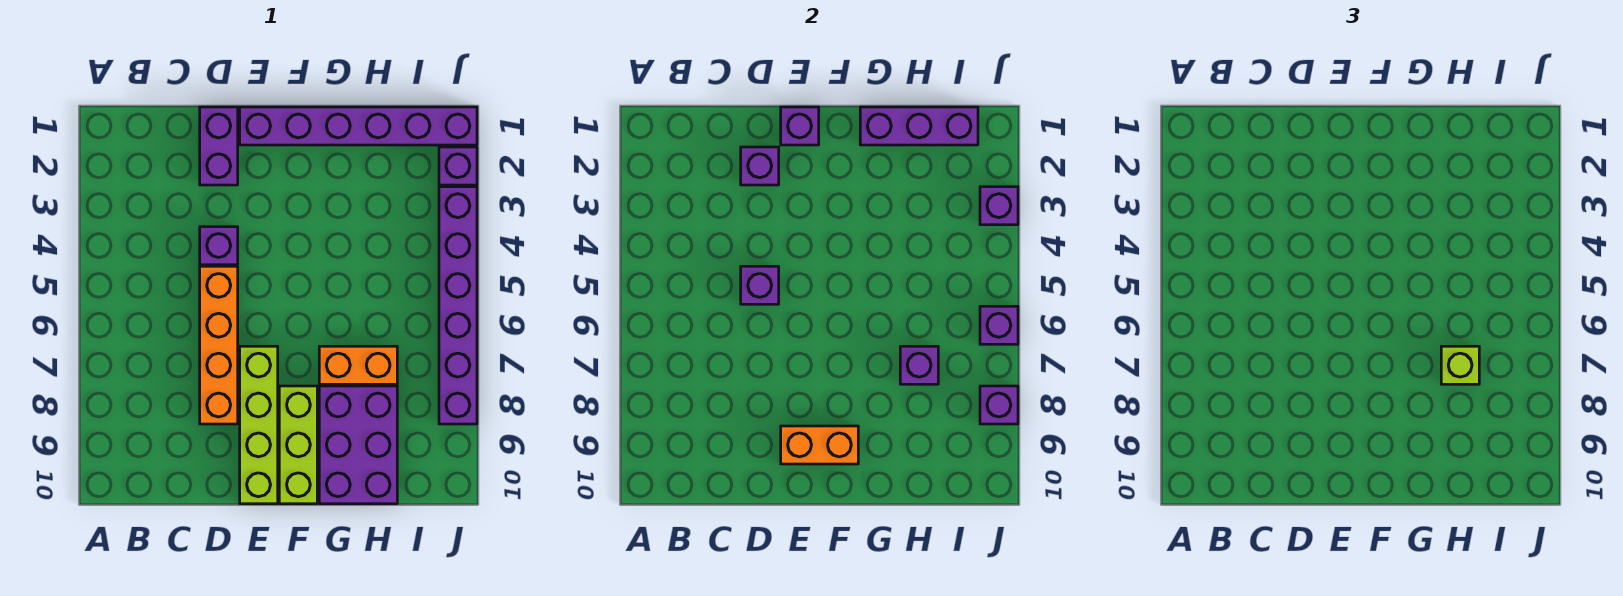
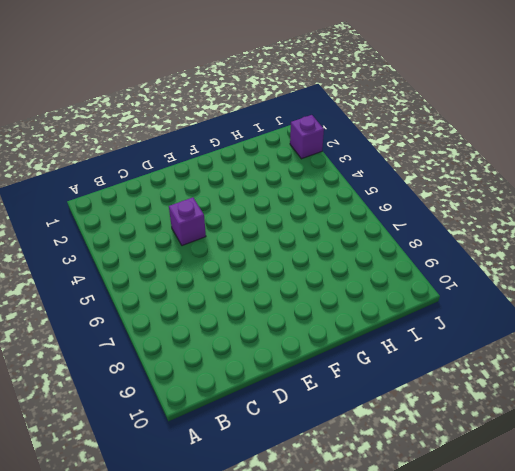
none -> purple 1x2 brick [200,107,238,185]
none -> orange 1x4 brick [200,266,238,424]
none -> purple 1x6 brick [240,107,477,145]

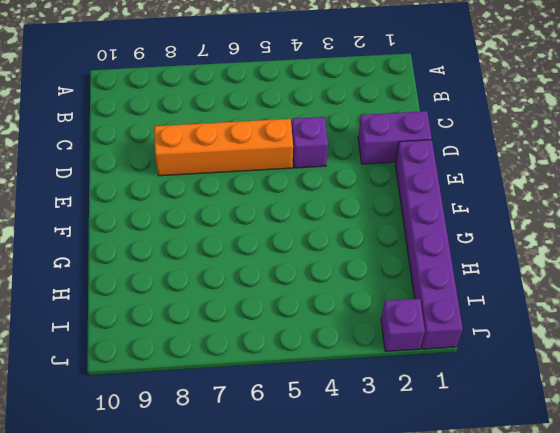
none -> lime 1x4 brick [240,346,278,504]
none -> lime 1x3 brick [279,386,317,504]
none -> orange 1x2 brick [319,346,397,384]

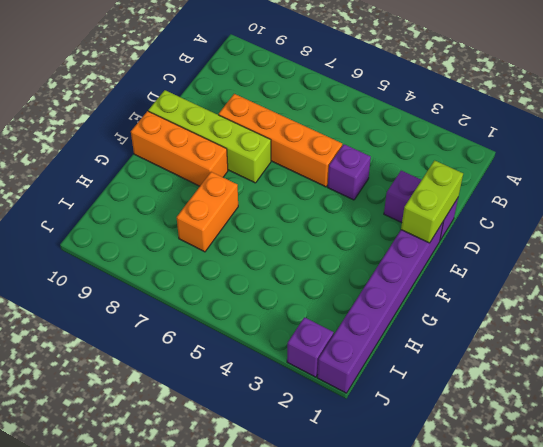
lime 1x2 brick [401,160,463,243] -> purple 1x1 brick [781,107,819,145]
orange 1x3 brick [131,111,228,186] -> lime 1x3 brick [279,386,317,504]
none -> purple 2x3 brick [319,386,397,504]
none -> purple 1x6 brick [439,187,477,424]
none -> purple 1x1 brick [741,147,779,185]

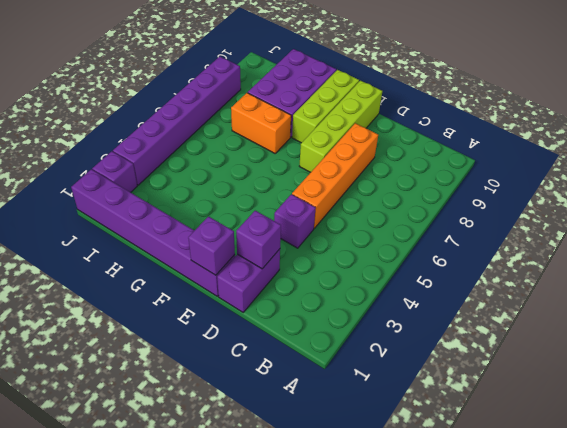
none -> purple 1x1 brick [741,266,779,304]
none -> orange 1x2 brick [781,426,858,464]
none -> purple 1x3 brick [860,107,978,145]

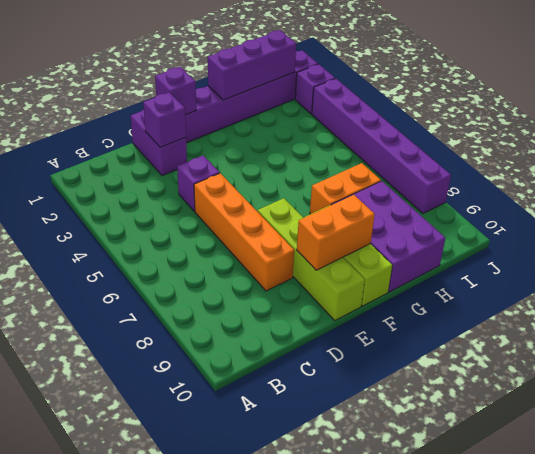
none -> purple 1x1 brick [741,266,779,304]
none -> purple 1x1 brick [900,346,938,384]
none -> purple 1x1 brick [980,187,1018,225]

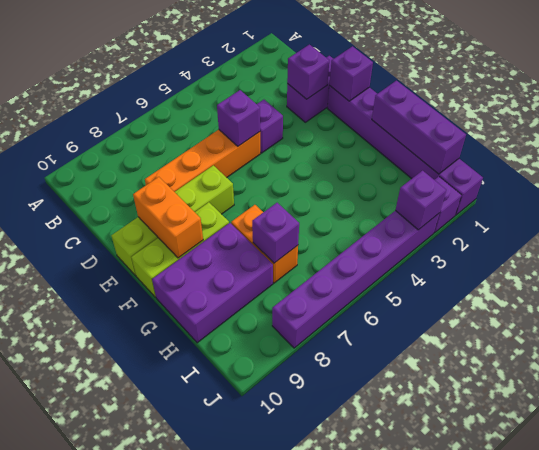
none -> purple 1x1 brick [980,306,1018,344]
none -> purple 1x1 brick [980,386,1018,424]
none -> lime 1x1 brick [1441,346,1479,384]

